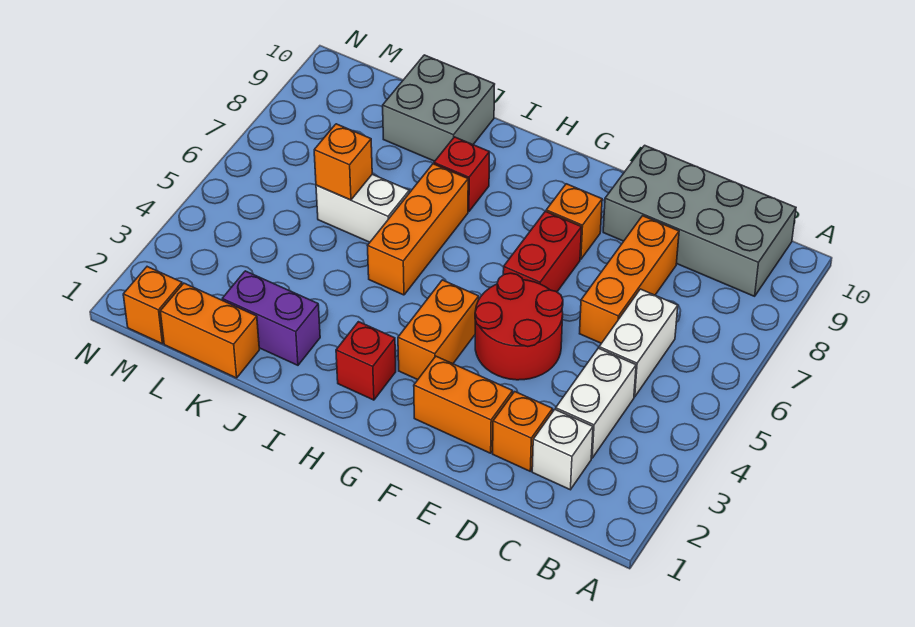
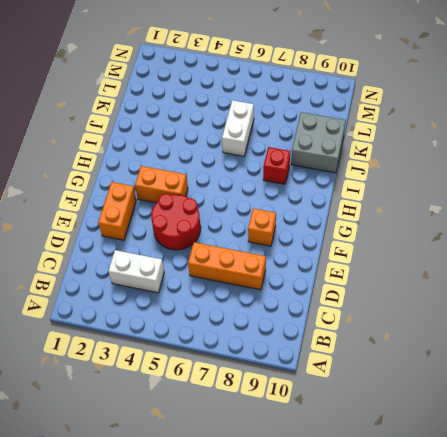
none -> grey 2x4 brick [603,145,796,296]
none -> white 1x1 brick [532,410,593,490]
none -> white 1x2 brick [599,289,678,397]

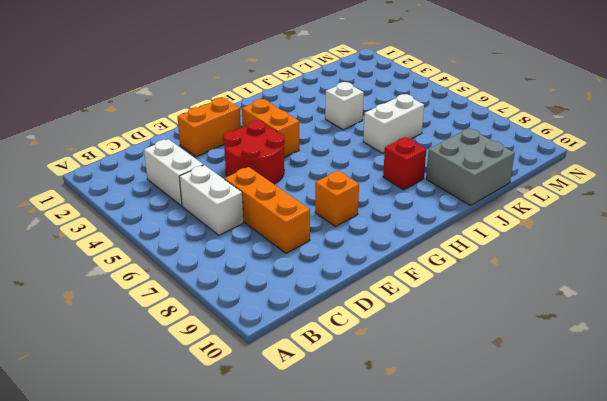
white 1x1 brick [325,82,364,130] -> white 1x1 brick moved to [532,410,593,490]
none -> grey 2x4 brick [603,145,796,296]
none -> orange 1x1 brick [493,392,553,471]
none -> red 1x2 brick [503,211,582,292]

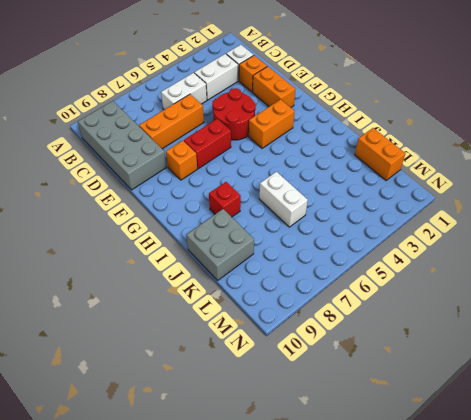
none -> red 1x1 brick [336,322,396,400]
none -> orange 1x3 brick [368,164,468,295]
none -> purple 1x2 brick [222,271,320,365]

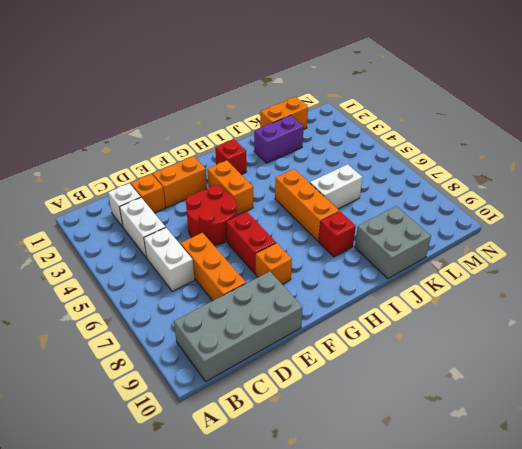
none -> orange 1x1 brick [123,267,182,344]
none -> orange 1x1 brick [314,124,372,200]

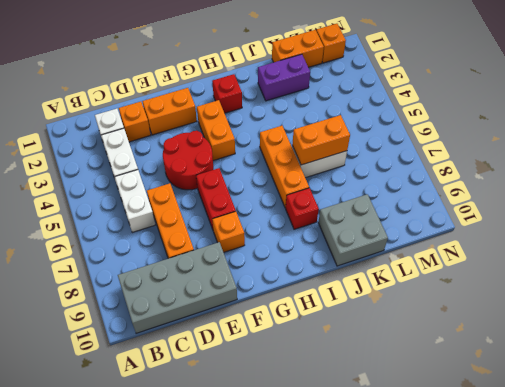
orange 1x2 brick [292,115,350,165] -> orange 1x1 brick [314,124,372,200]

